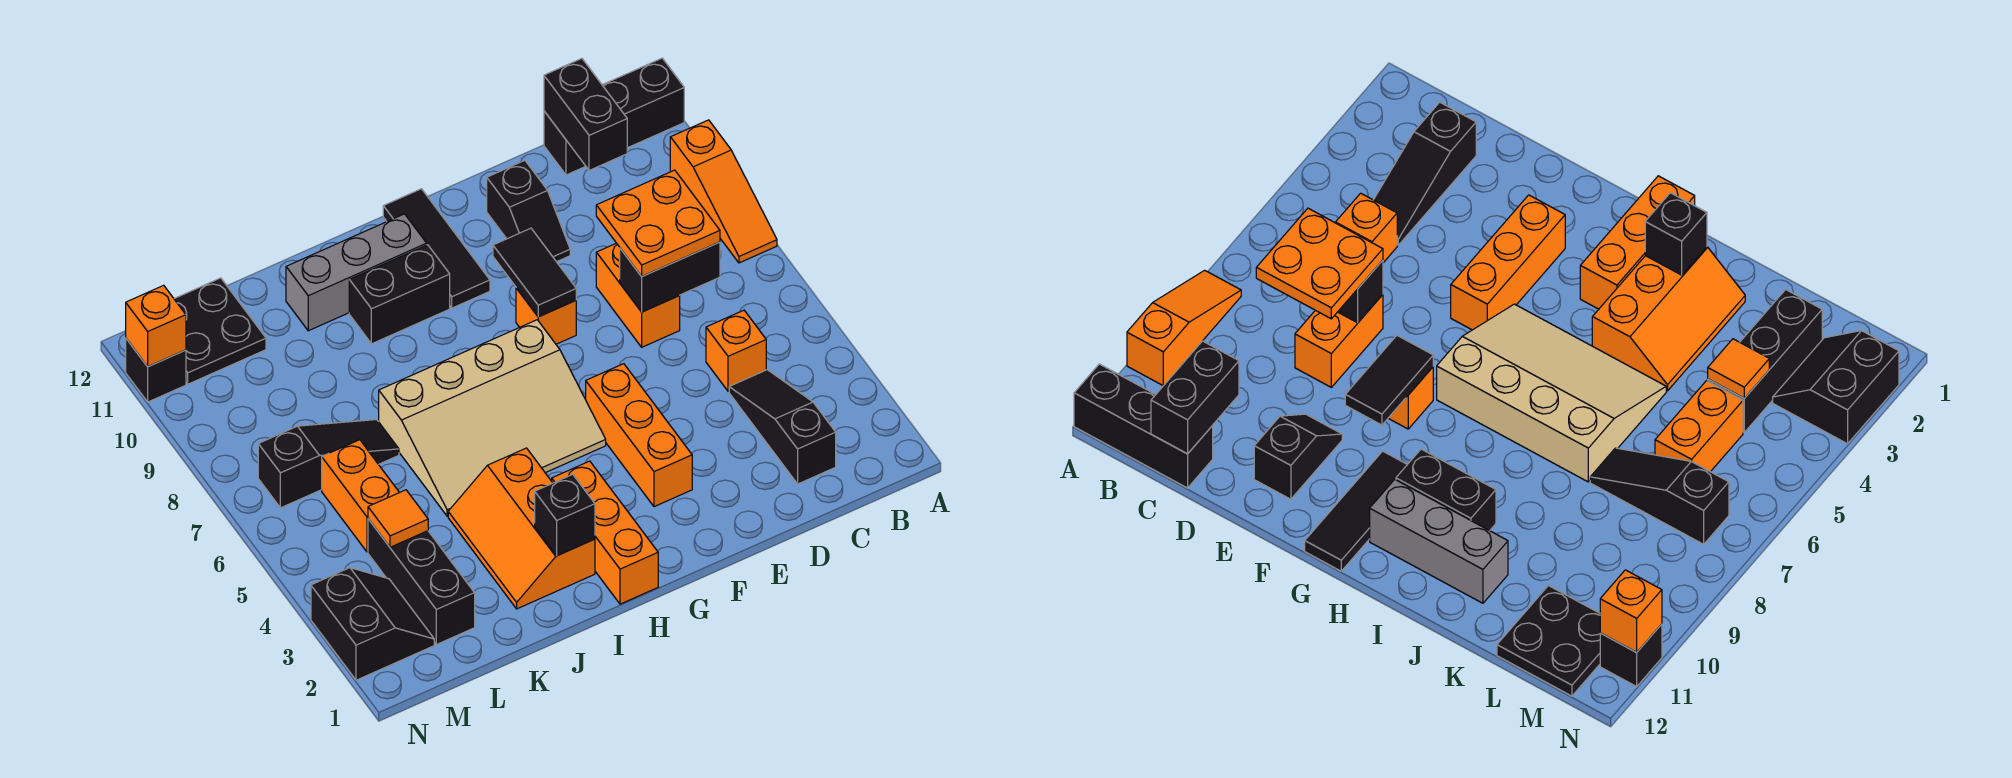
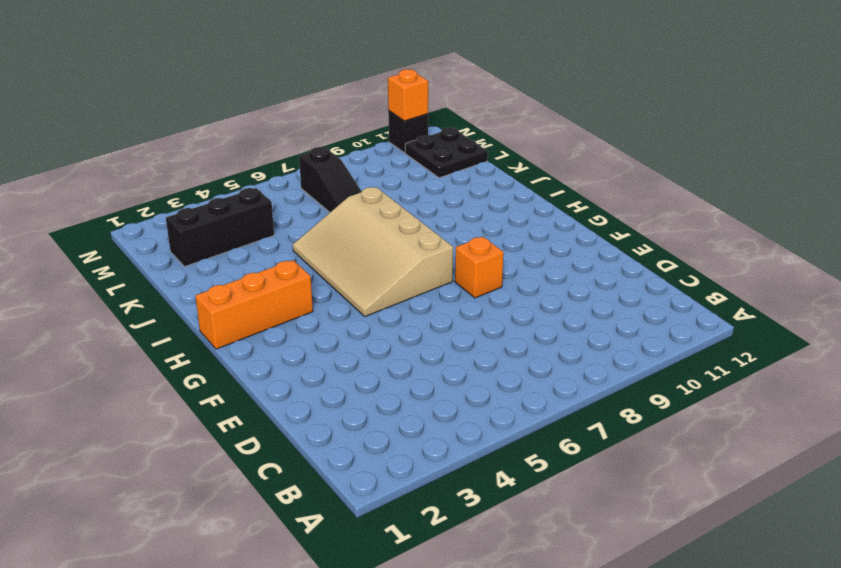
none -> orange 1x3 slope [670,120,777,263]
none -> black 1x3 brick [544,58,684,175]
none -> black 1x3 slope [729,370,836,484]

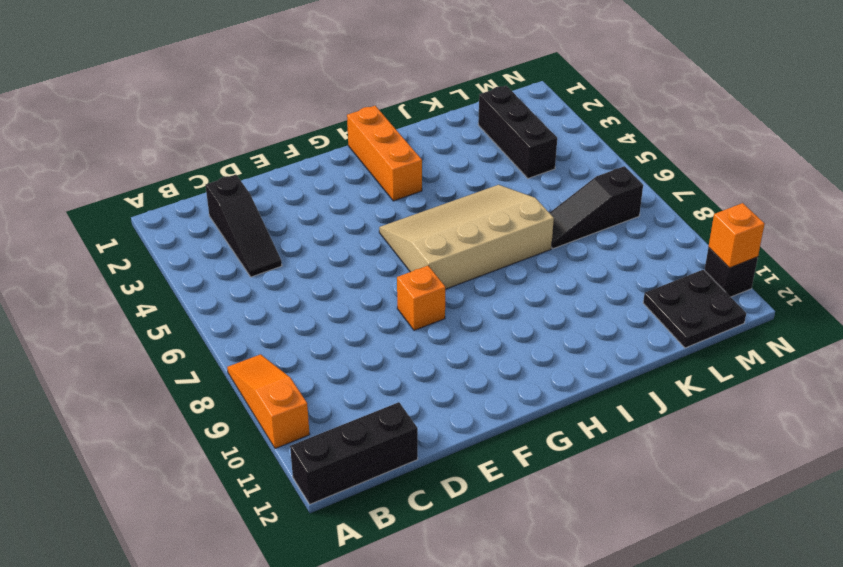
none -> orange 1x1 brick [706,310,766,391]
none -> orange 1x2 brick [596,243,680,347]
none -> black 1x2 slope [487,160,570,262]

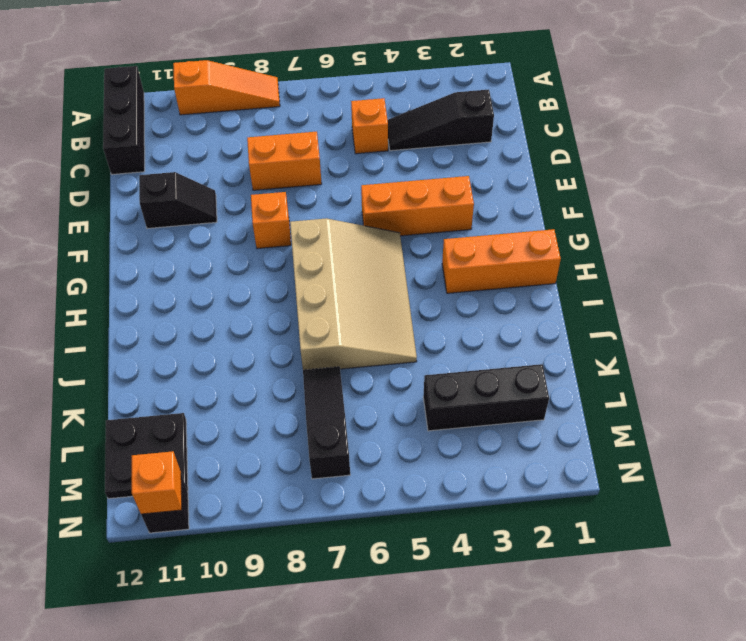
none -> black 1x3 tile [383,189,490,308]
none -> black 1x2 brick [349,245,450,344]
none -> grey 1x3 brick [286,214,427,331]

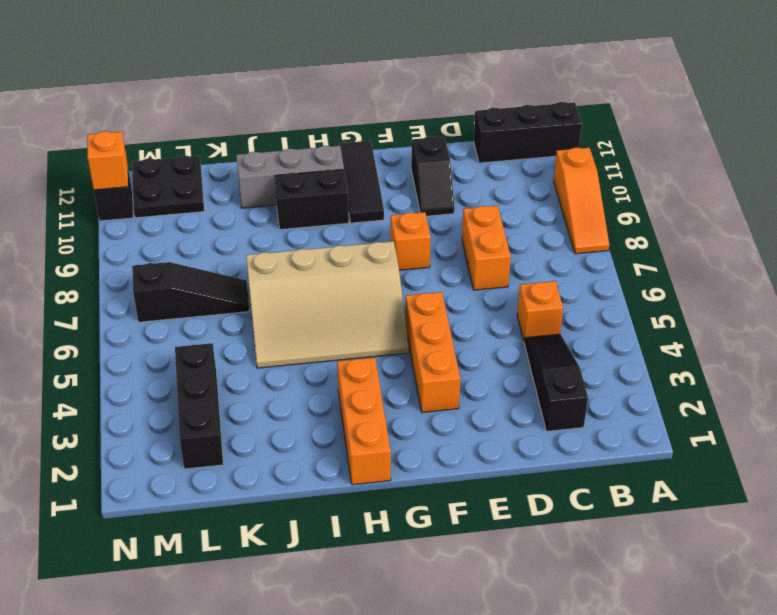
none -> orange 2x3 slope [448,448,595,609]
none -> orange 1x2 brick [322,440,399,552]
none -> black 2x2 slope [311,568,434,680]

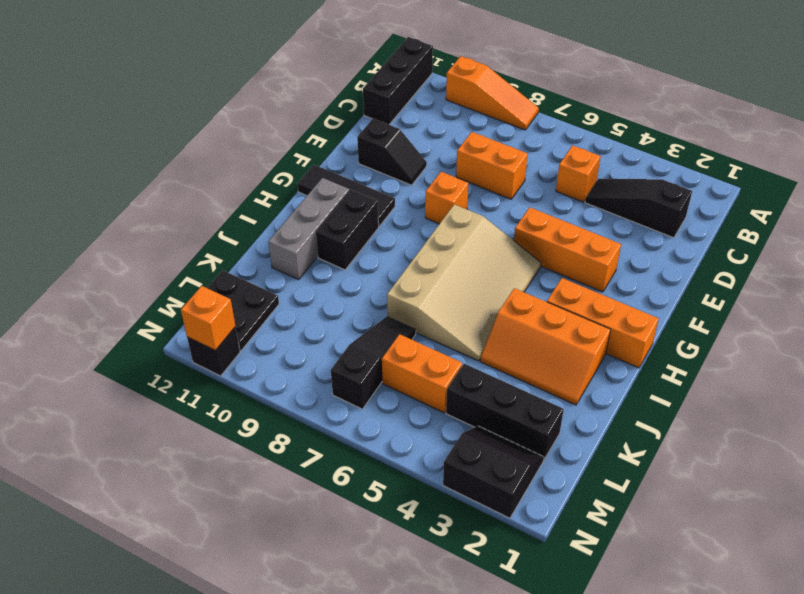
none -> black 1x2 brick [620,242,720,312]
none -> black 1x2 brick [544,59,627,170]
none -> black 1x2 tile [493,228,576,317]

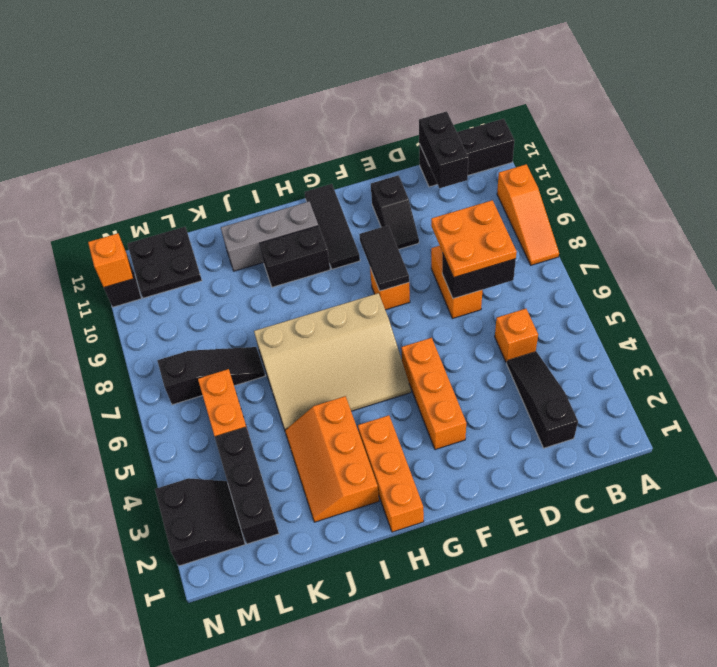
none -> black 1x1 brick [535,474,595,556]
none -> orange 1x1 tile [368,490,428,547]

